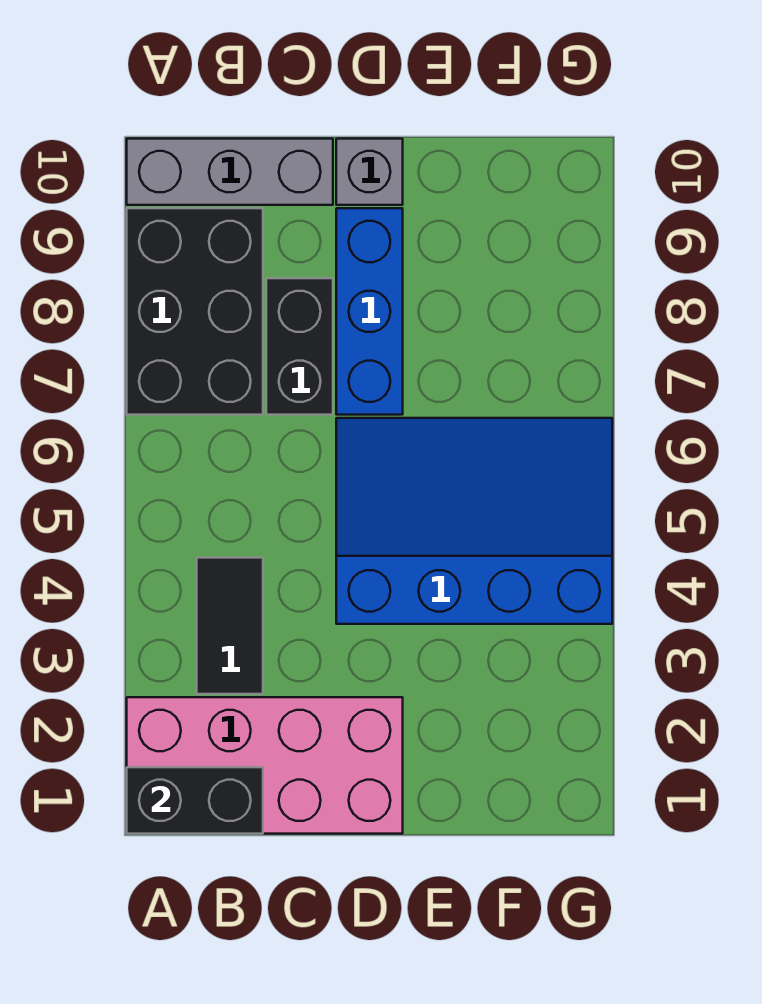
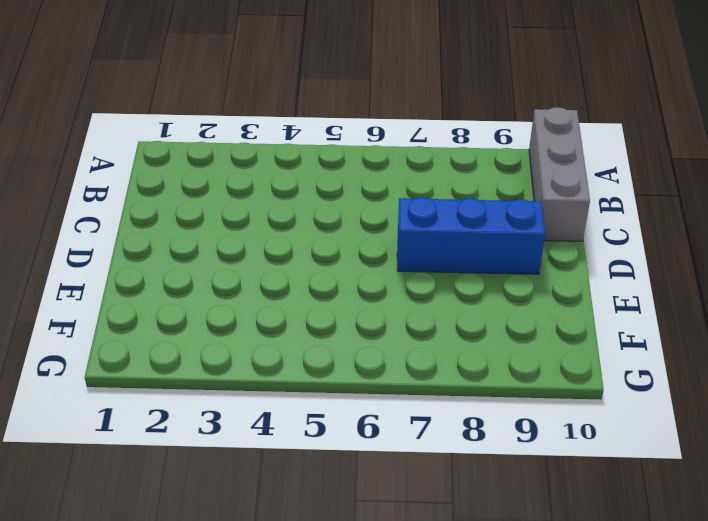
none -> pink 2x4 brick [127,697,403,834]
none -> black 2x3 brick [127,208,263,415]

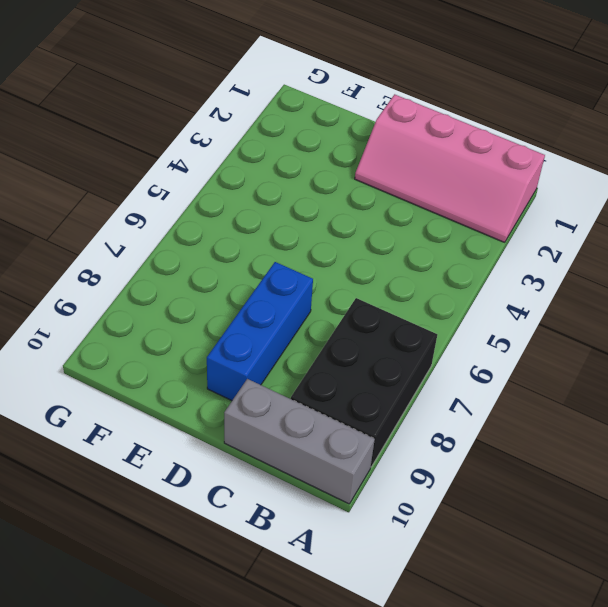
pink 2x4 slope [355,94,545,242] -> pink 2x4 brick [127,697,403,834]
none -> black 1x2 tile [197,558,263,694]
none -> black 1x2 brick [266,278,333,415]

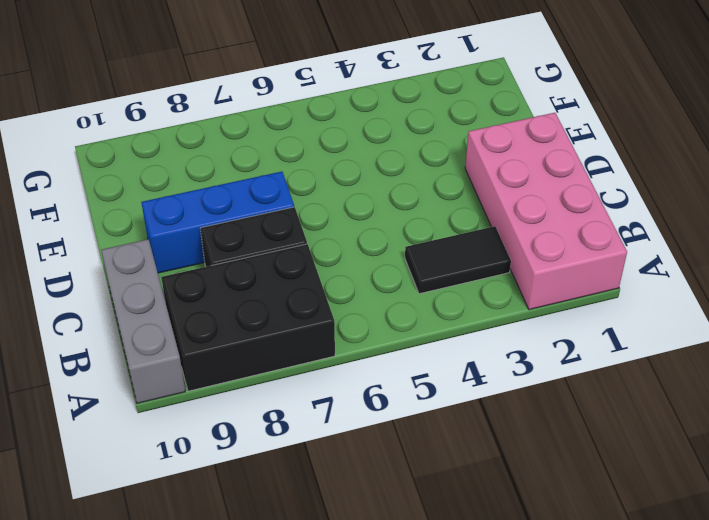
none -> blue 3x4 slope [336,418,612,624]
none -> grey 1x1 brick [336,139,403,205]

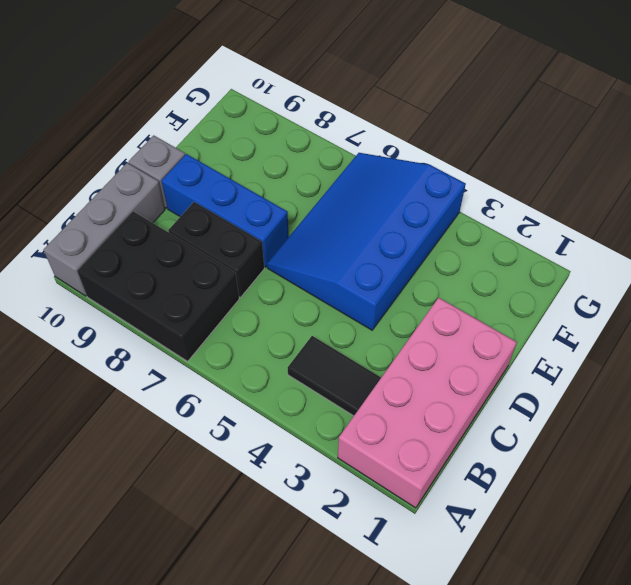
none -> black 1x2 brick [127,767,263,834]

